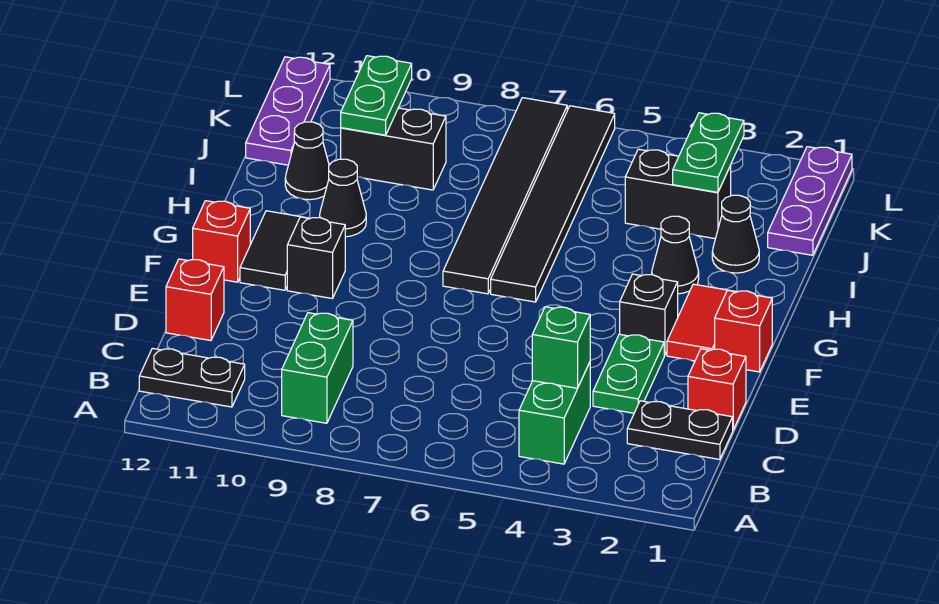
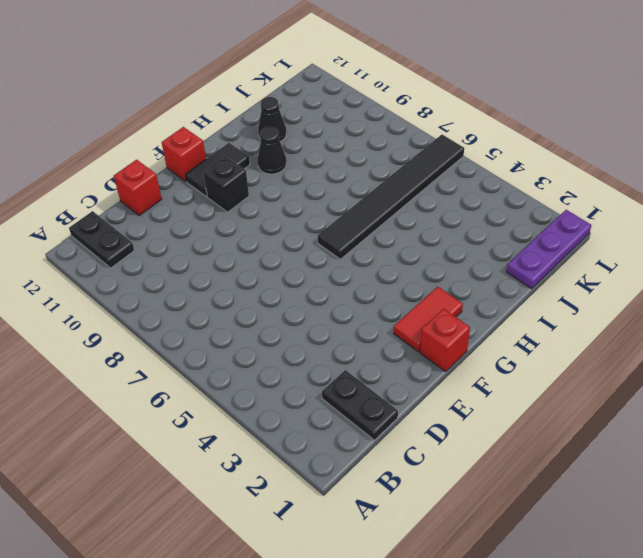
none -> green 1x2 brick [519,362,590,464]
none -> green 1x2 brick [282,313,353,423]
none -> red 1x1 brick [688,349,746,429]

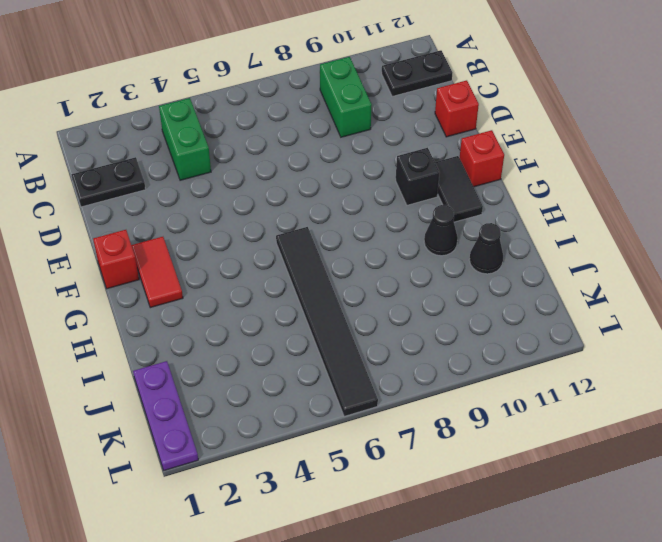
none -> red 1x1 brick [688,349,746,429]
none -> green 1x2 plate [593,334,664,413]
none -> black 1x1 brick [620,274,678,356]

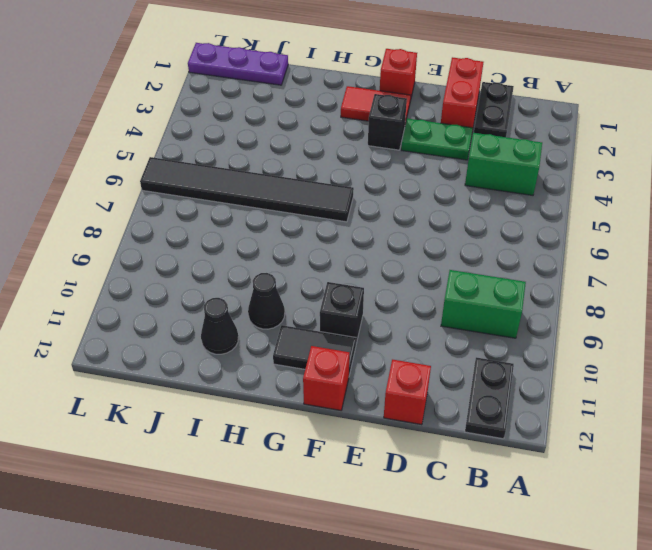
red 1x2 brick [441,57,483,128] -> red 1x1 brick [688,349,746,429]
none -> black 1x6 tile [443,98,567,294]
none -> black 1x1 cone [652,216,699,294]
none -> black 1x1 cone [712,195,759,273]

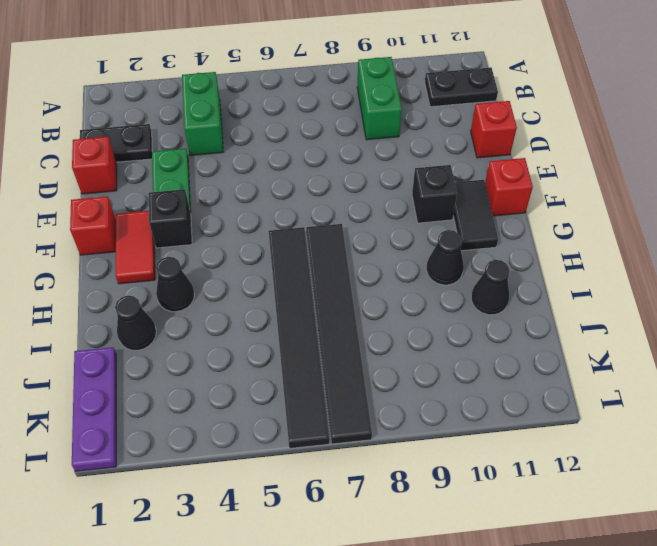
none -> black 1x2 brick [625,149,731,239]
none -> black 1x2 brick [341,108,446,190]
none -> purple 1x3 plate [246,57,330,165]

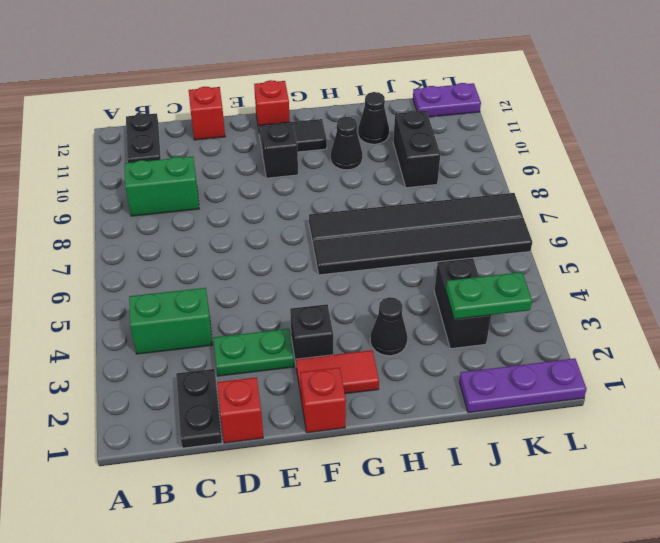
purple 1x2 plate [413,83,481,117] -> purple 1x3 plate [246,57,330,165]
none -> black 1x1 cone [712,195,759,273]
none -> green 1x1 brick [532,307,590,388]
none -> green 1x2 plate [341,56,412,135]

